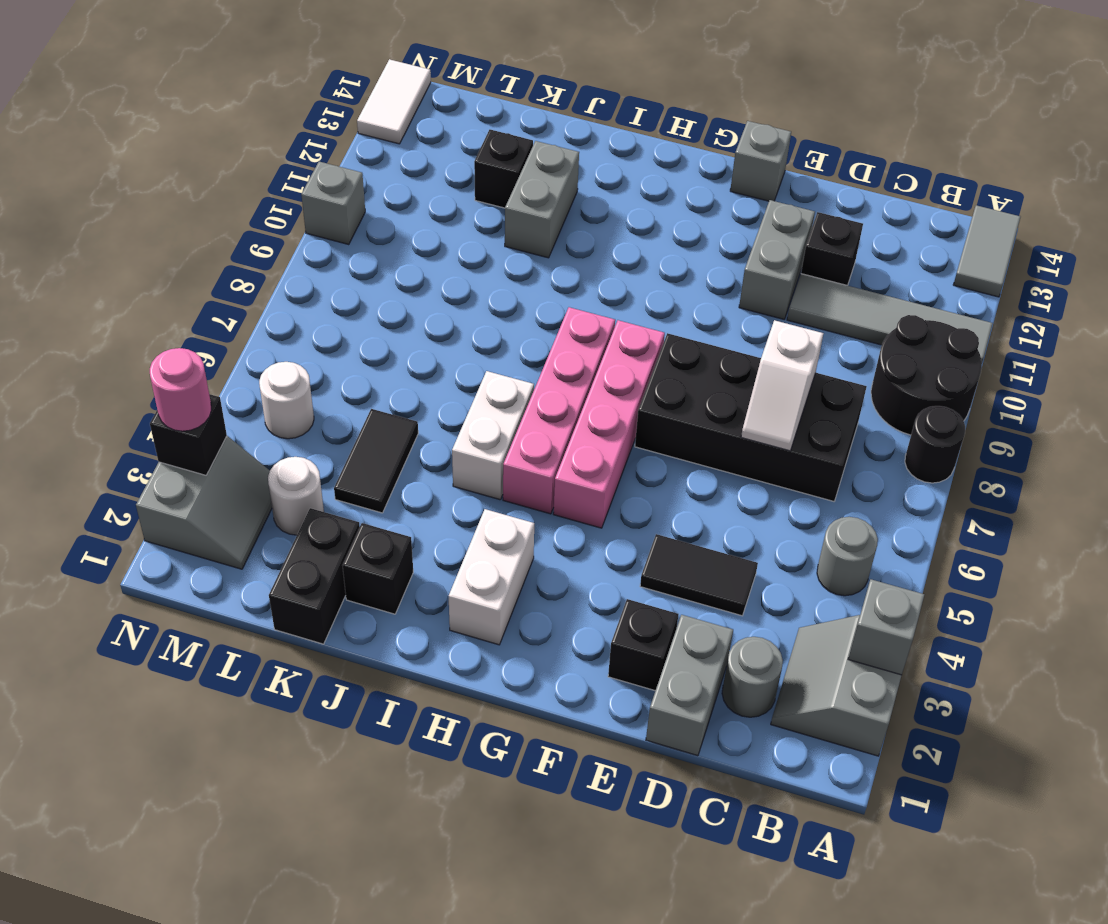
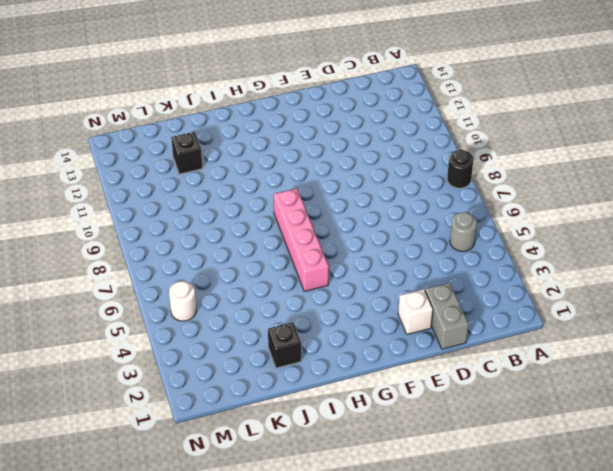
white 1x1 brick [398,289,433,334] -> black 1x1 brick [608,599,678,691]
none -> grey 2x2 slope [771,615,902,756]
none -> black 2x2 round brick [871,315,982,435]
none -> grey 1x4 tile [787,274,993,362]
none -> grey 1x2 tile [953,205,1020,297]

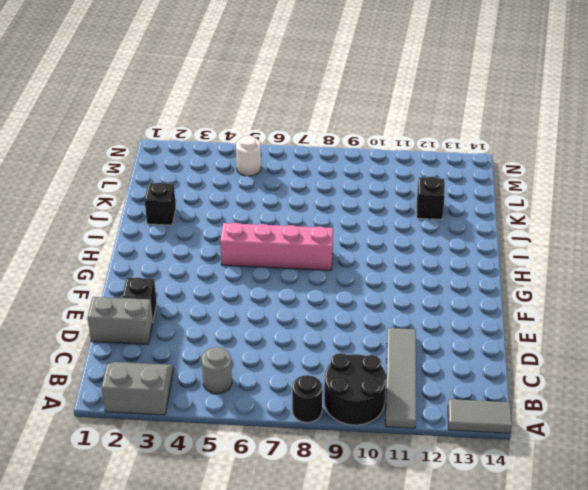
none -> grey 1x1 round brick [722,637,783,717]
none -> black 2x4 brick [635,333,867,501]
none -> black 1x2 tile [640,534,758,616]
none -> black 1x1 brick [801,212,863,286]

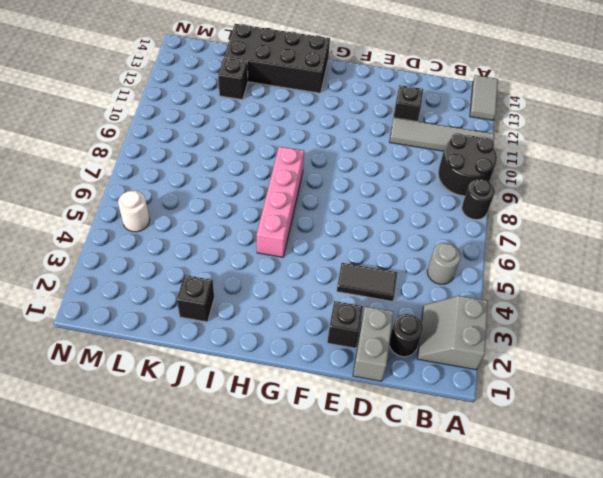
black 1x1 round brick [389,314,423,357] -> grey 1x1 round brick [722,637,783,717]
black 2x4 brick [224,24,330,93] -> black 2x4 brick moved to [635,333,867,501]
none -> grey 1x2 brick [739,200,815,319]
none -> grey 1x1 brick [730,121,791,201]
none -> pink 1x4 brick [553,320,665,528]
none -> white 1x2 brick [449,509,534,645]

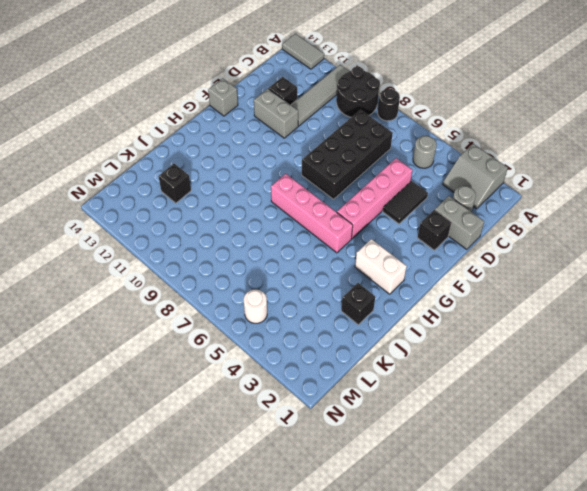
pink 1x4 brick [337,158,412,239] -> pink 1x4 brick turned to [553,320,665,528]
none -> white 1x2 brick [452,371,534,500]
none -> grey 1x2 brick [505,141,579,258]
none -> black 1x2 brick [269,508,360,644]
none -> black 1x2 tile [334,409,418,513]

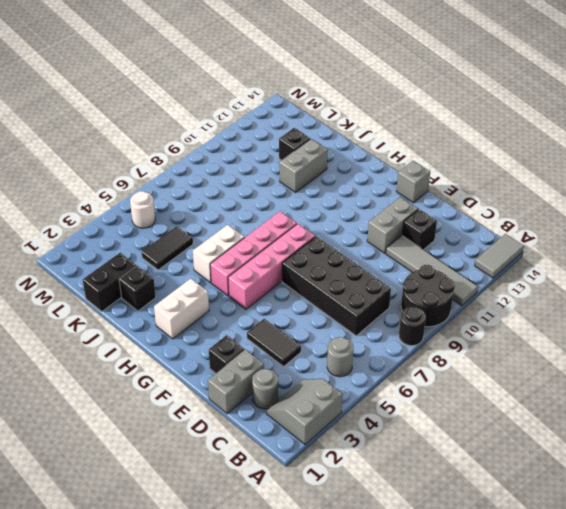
none -> white 1x1 round brick [268,457,324,535]
none -> grey 2x2 slope [136,436,272,569]
none -> grey 1x1 brick [301,162,365,244]
none -> white 1x2 tile [357,59,431,144]

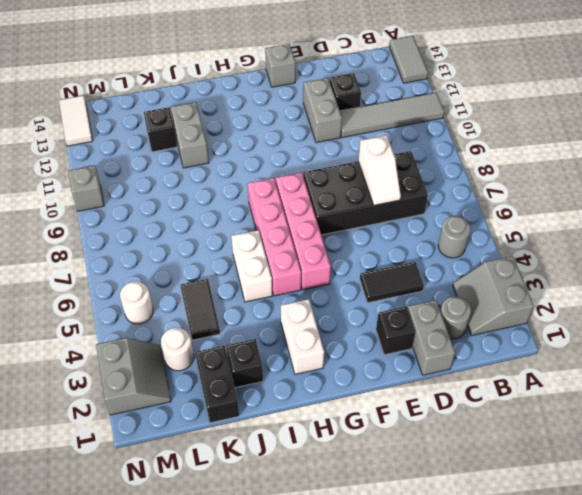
none -> black 1x1 round brick [905,406,965,483]
none -> black 2x2 round brick [871,315,982,435]
none -> grey 1x1 brick [848,579,924,675]
none -> black 1x1 brick [150,394,227,475]

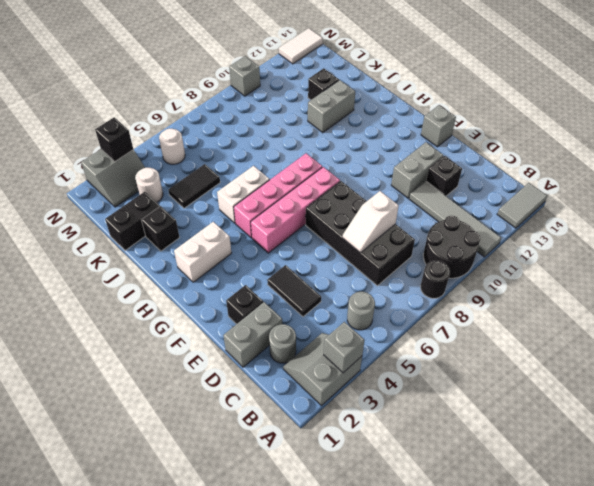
none -> pink 1x1 round brick [150,348,211,431]

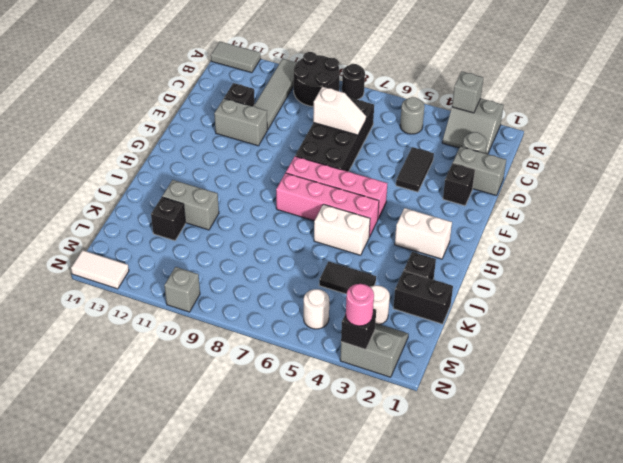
none -> grey 1x1 brick [730,121,791,201]

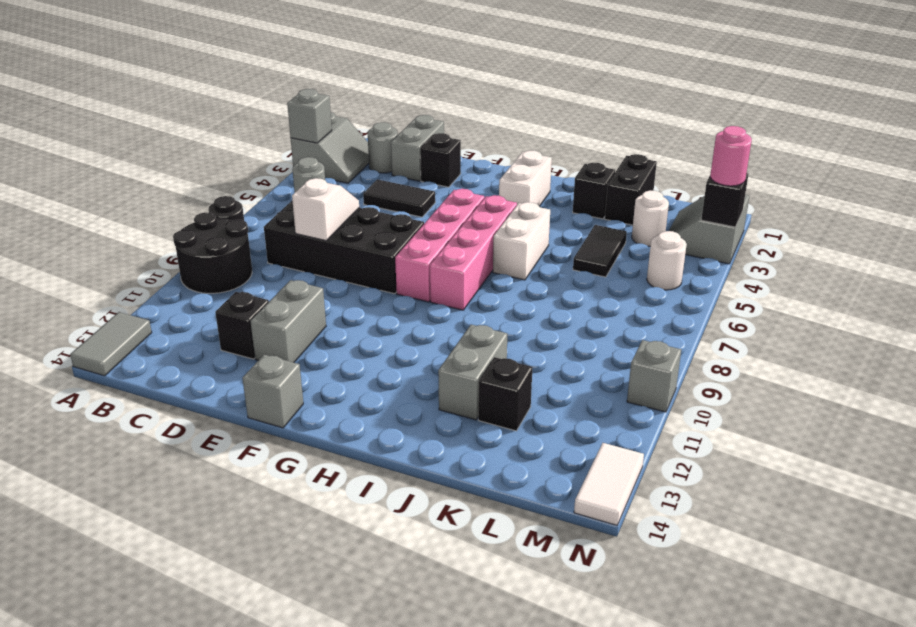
none -> grey 1x4 tile [787,274,993,362]

